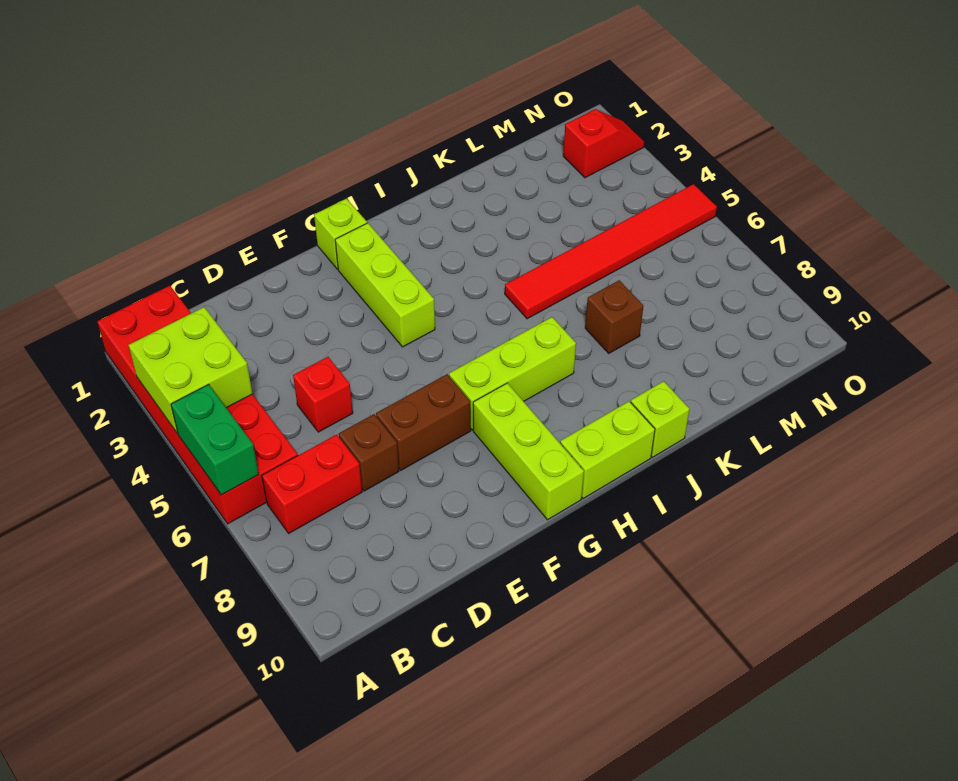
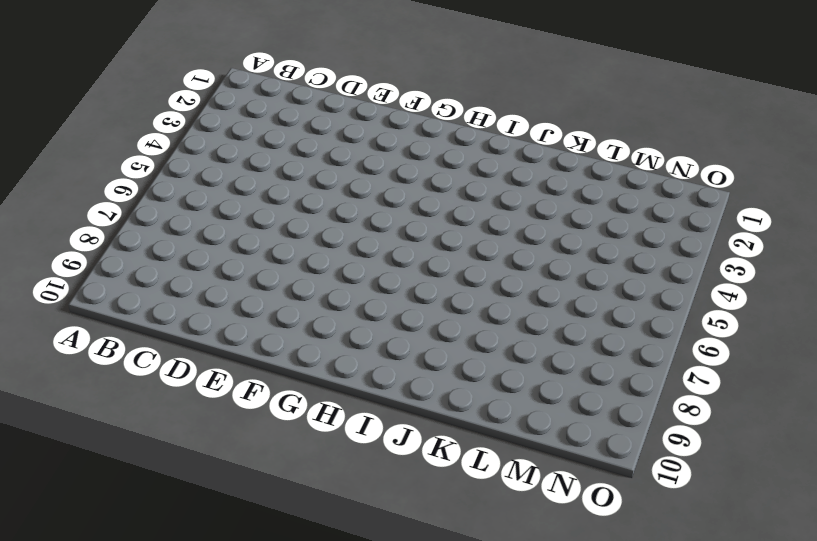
none -> red 2x6 brick [97,286,298,524]
none -> red 1x2 brick [262,434,362,533]
none -> red 1x1 brick [293,357,353,432]

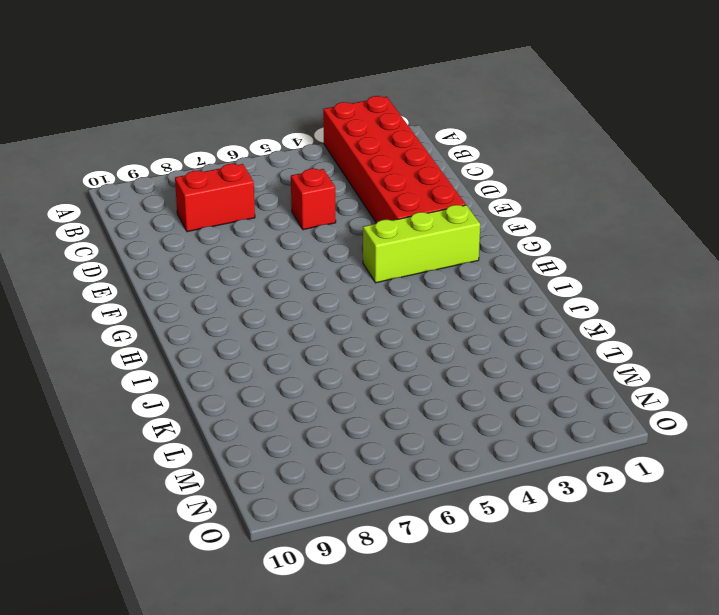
red 2x6 brick [323,96,466,223] -> red 2x6 brick turned to [97,286,298,524]
red 1x2 brick [175,164,255,232] -> red 1x2 brick turned to [262,434,362,533]
none -> brown 1x1 brick [339,414,399,491]
none -> brown 1x2 brick [376,374,471,470]
none -> lime 1x1 brick [314,199,367,269]

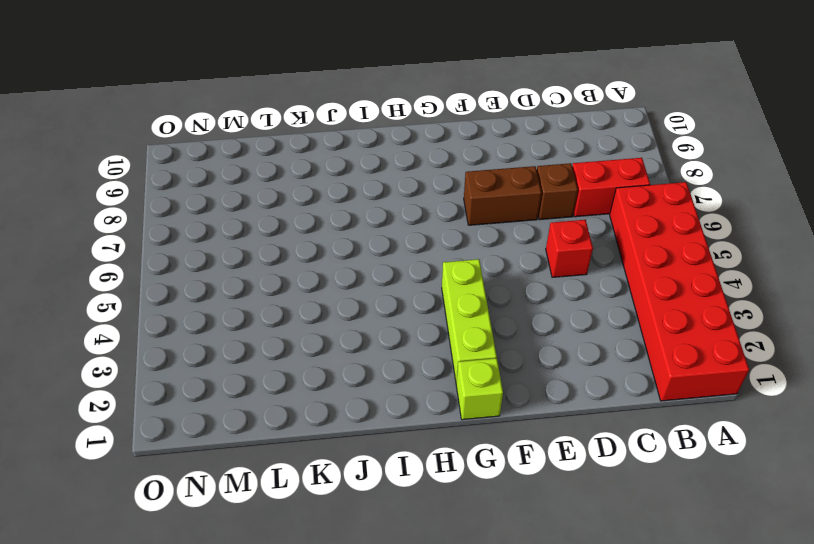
none -> lime 1x3 brick [449,317,576,430]
none -> lime 1x3 brick [473,383,584,520]
none -> lime 1x2 brick [560,401,655,499]

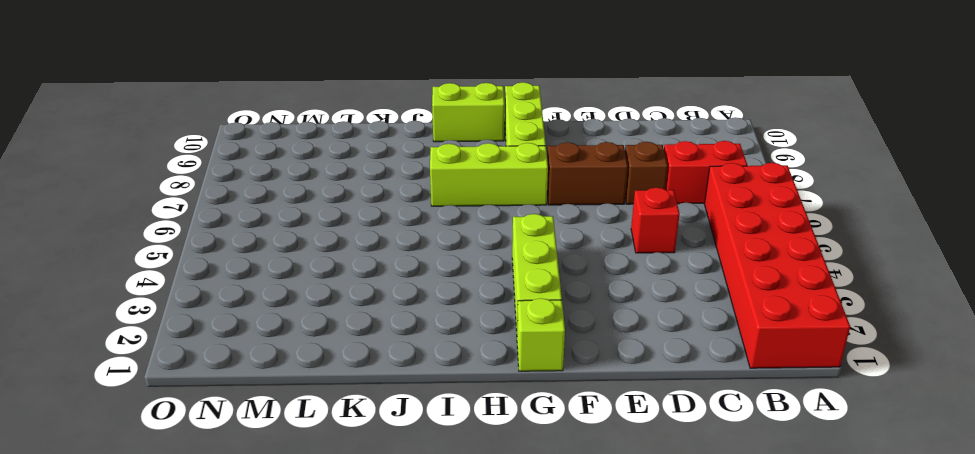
none -> red 1x6 tile [505,184,717,319]
none -> lime 1x1 brick [631,381,689,457]
none -> brown 1x1 brick [585,280,643,353]

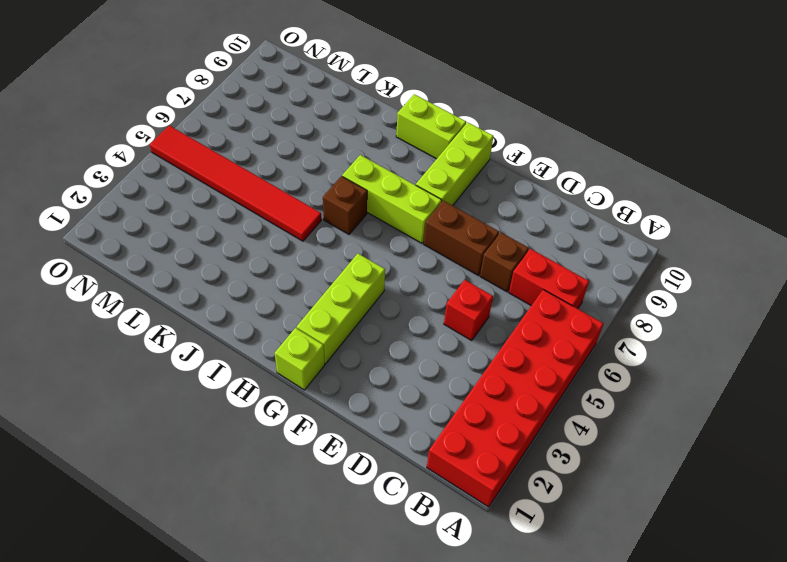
brown 1x1 brick [323,176,367,234] -> brown 1x1 brick moved to [585,280,643,353]
none -> lime 1x1 brick [631,381,689,457]
none -> red 1x2 slope [563,109,644,178]
none -> lime 2x2 brick [129,307,252,434]

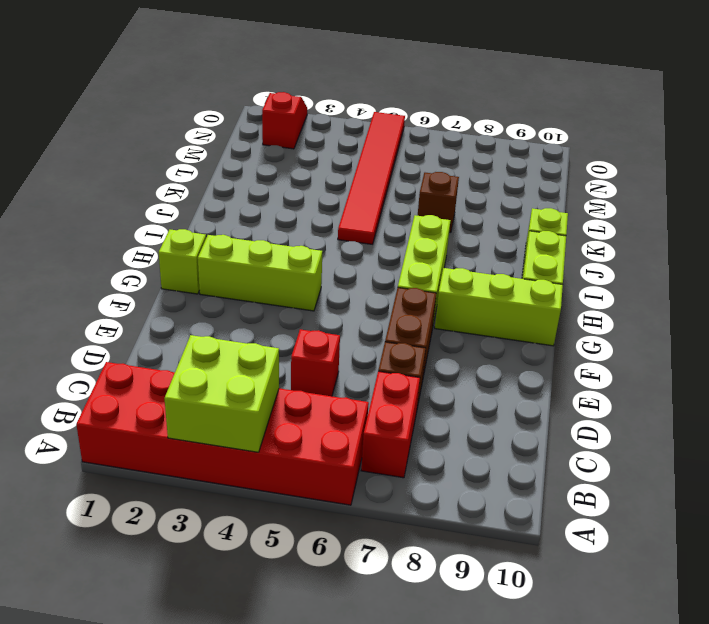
none -> green 1x2 brick [171,384,259,495]

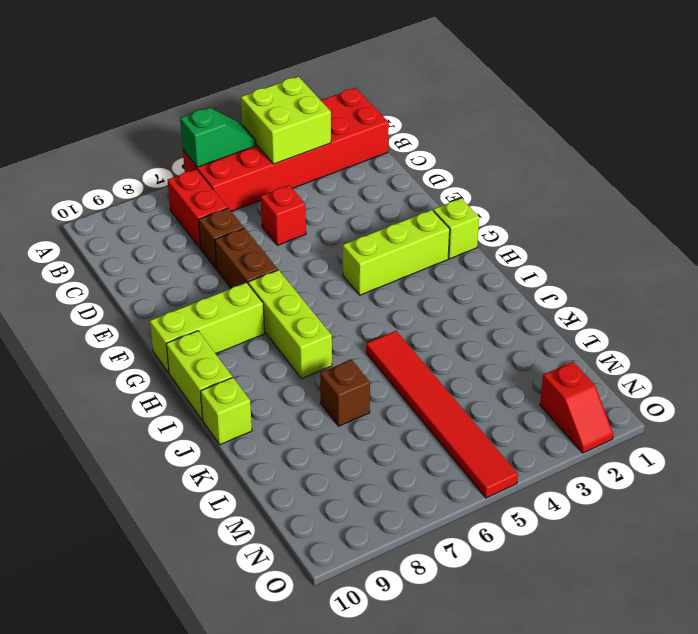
green 1x2 slope [180,108,256,167] -> green 1x2 brick [171,384,259,495]

